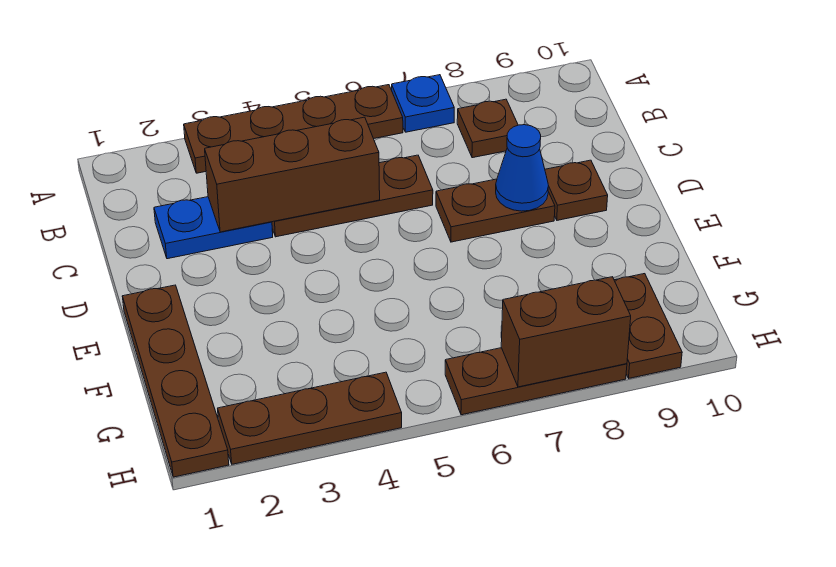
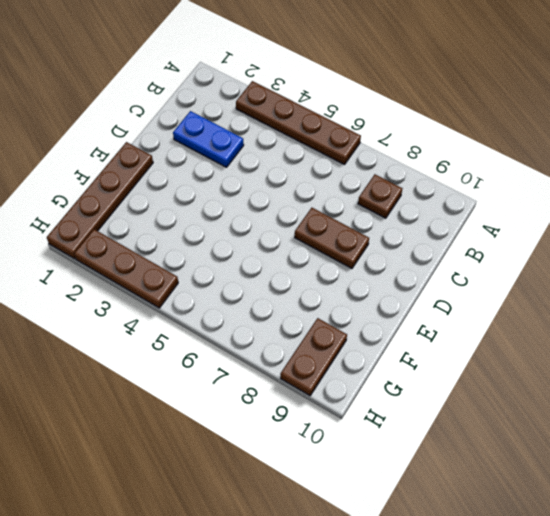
none -> blue 1x1 plate [392,75,454,132]
none -> brown 1x3 plate [272,155,433,237]
none -> brown 1x1 plate [545,160,608,220]

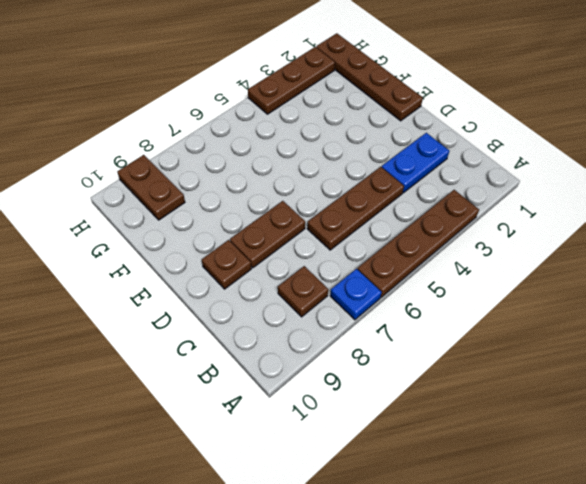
none -> brown 1x3 plate [445,348,627,415]
none -> brown 1x3 brick [205,117,380,232]
none -> blue 1x1 cone [496,125,549,211]

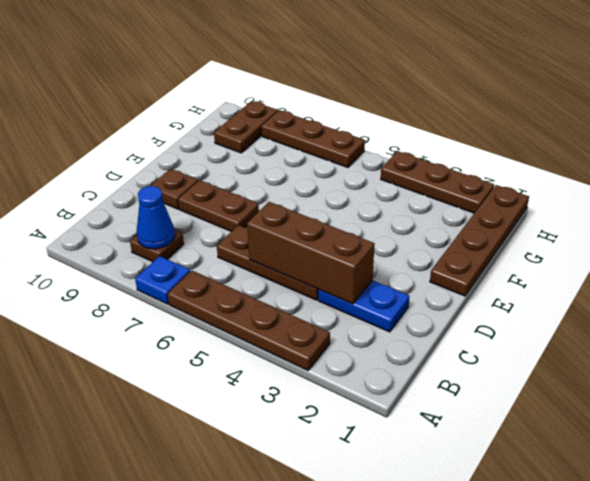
blue 1x1 cone [137,186,175,249] -> blue 1x1 cone moved to [496,125,549,211]
none -> brown 1x2 brick [501,277,631,387]

